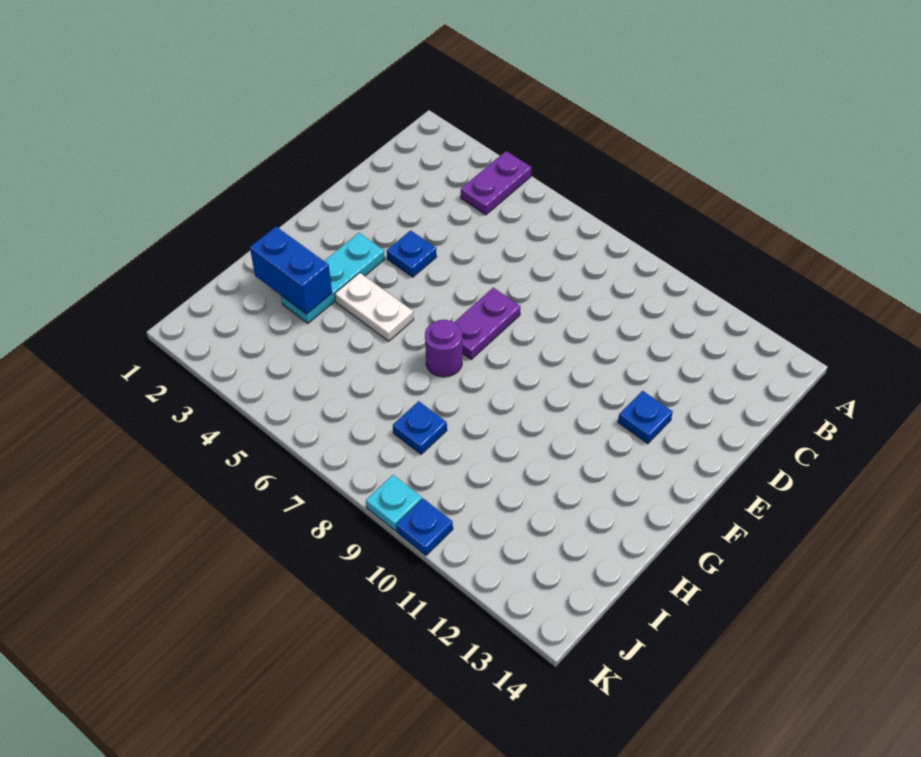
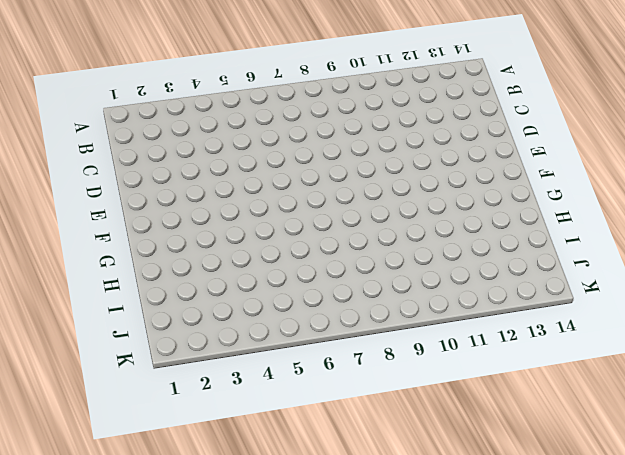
none -> purple 1x2 plate [461,151,532,215]
none -> blue 1x1 plate [387,230,437,277]

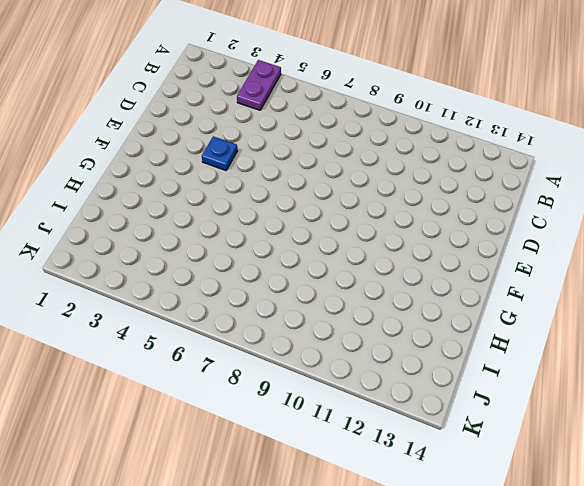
none -> purple 1x2 plate [455,288,520,359]
none -> blue 1x1 plate [618,391,673,444]

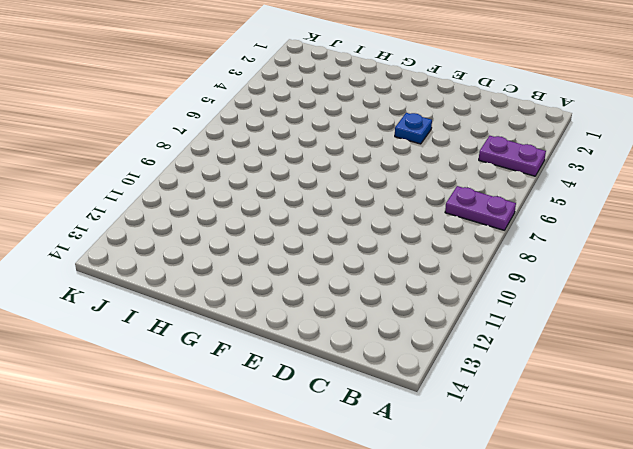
purple 1x2 plate [445,186,516,230] -> purple 1x2 plate moved to [455,288,520,359]
none -> blue 1x1 plate [618,391,673,444]
none -> cyan 1x3 plate [281,233,385,323]

